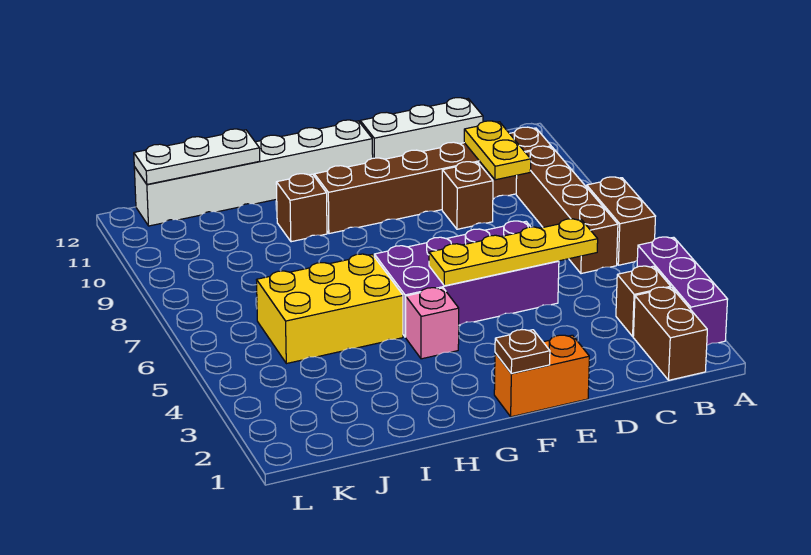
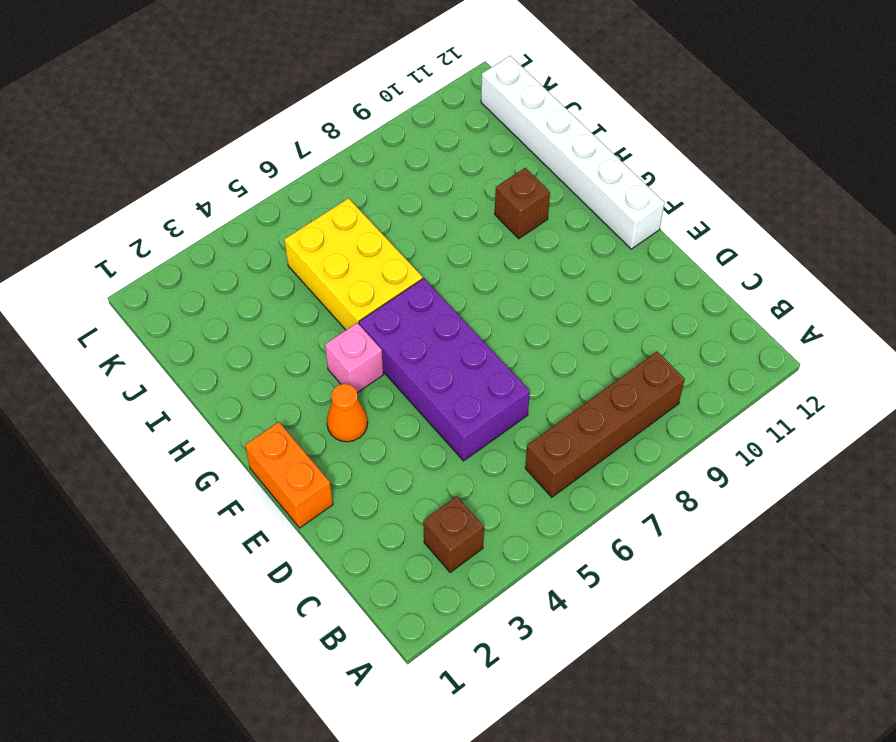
orange 1x1 cone [327,384,368,442] -> none
none -> purple 1x3 brick [637,237,728,345]
none -> brown 1x2 brick [587,177,656,265]
none -> brown 1x2 brick [633,287,707,380]

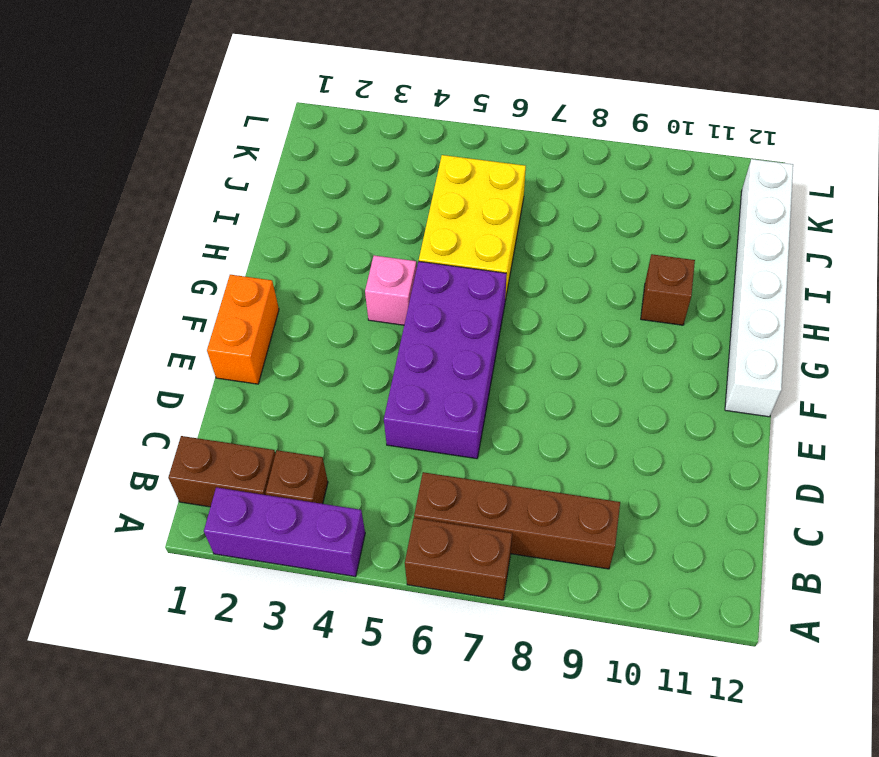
none -> brown 1x6 brick [314,127,551,234]
none -> white 1x3 brick [360,98,483,159]
none -> brown 1x1 brick [442,162,493,229]

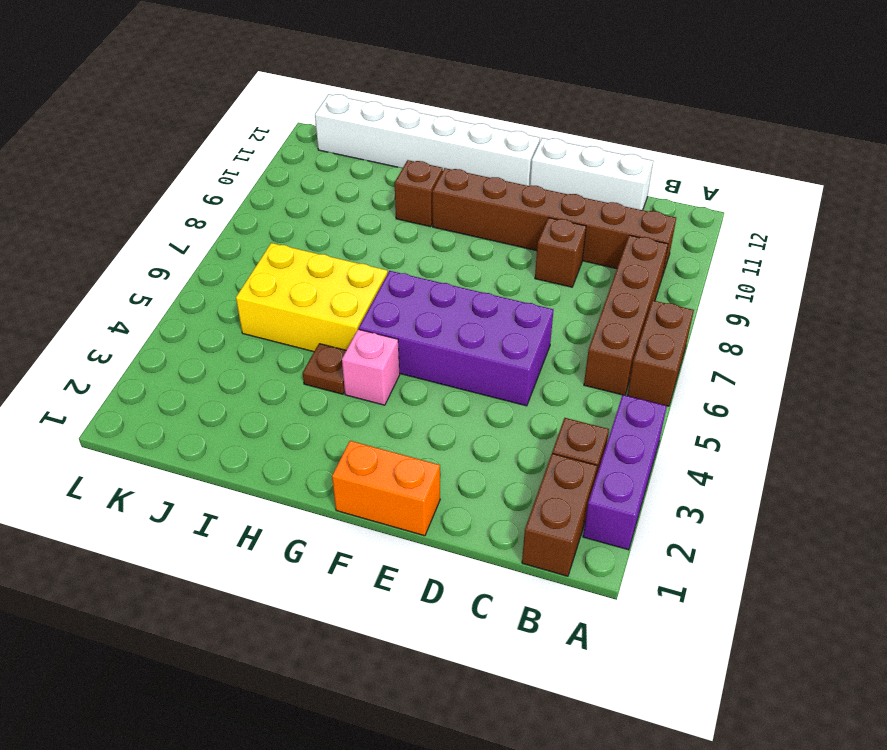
brown 1x1 plate [303,344,346,394] -> brown 1x1 plate moved to [495,330,550,373]
none -> yellow 1x4 plate [429,219,598,286]
none -> yellow 1x2 plate [464,121,531,180]
none -> white 1x3 plate [134,129,260,184]

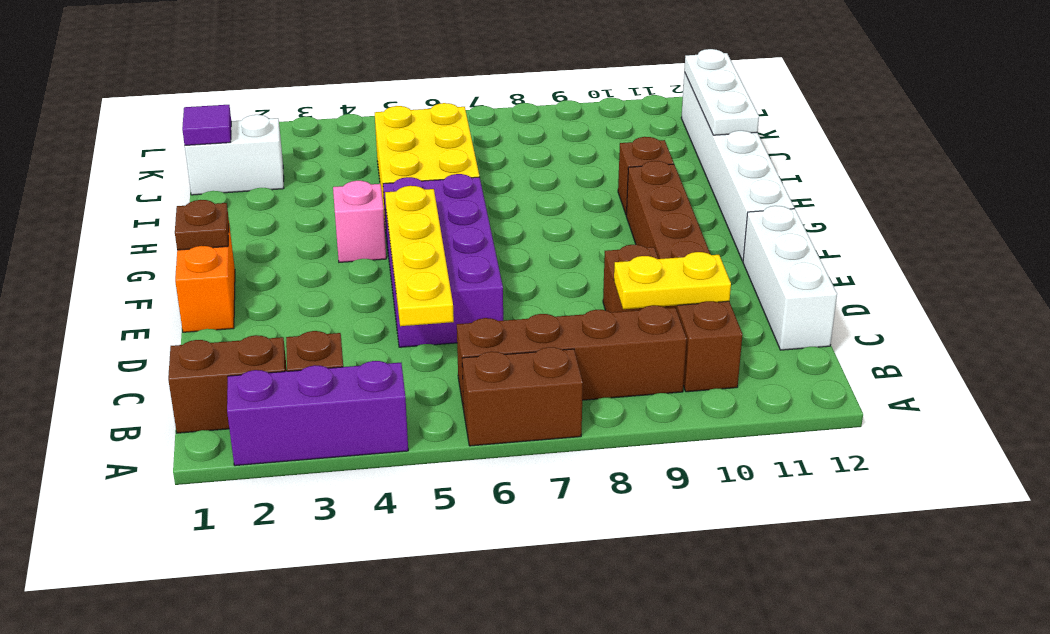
white 1x2 brick [185,115,284,195] -> none
purple 1x1 tile [182,105,231,145] -> none

